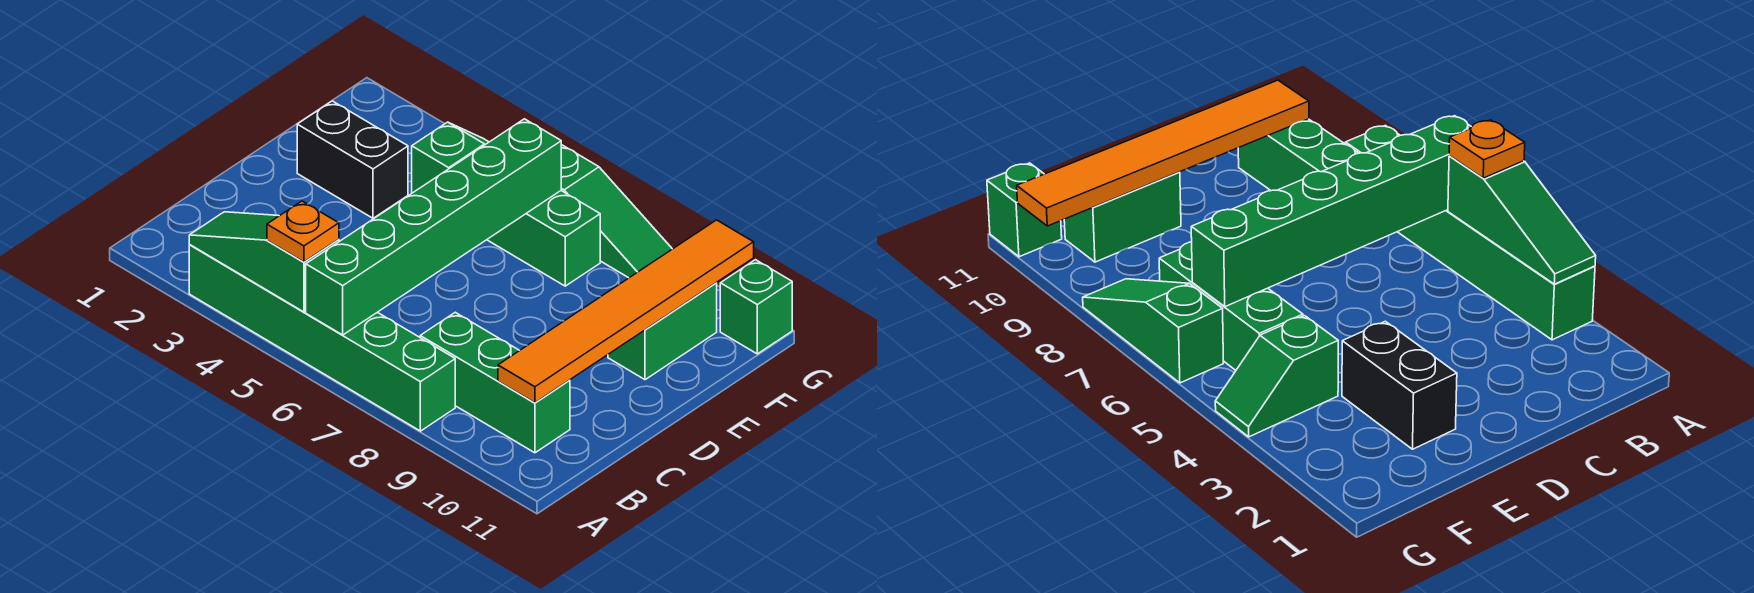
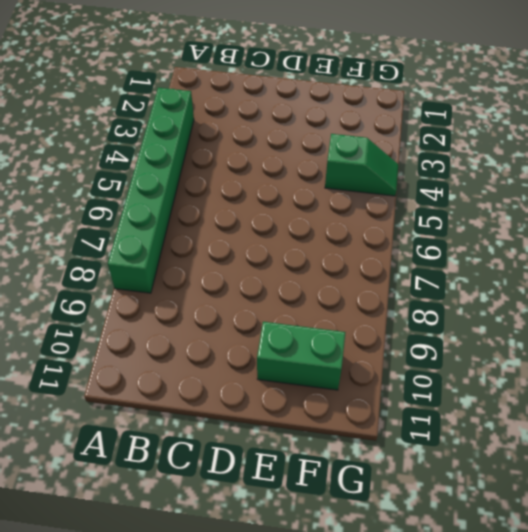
none -> green 1x3 brick [420,312,570,453]
none -> black 1x2 brick [297,101,408,218]
none -> green 1x3 brick [487,191,600,286]

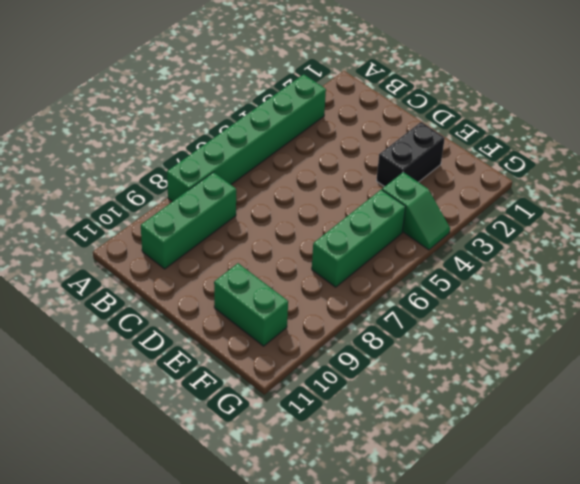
none -> green 1x3 slope [561,145,672,278]
none -> green 1x1 brick [720,260,792,354]
none -> green 1x3 slope [189,212,339,312]

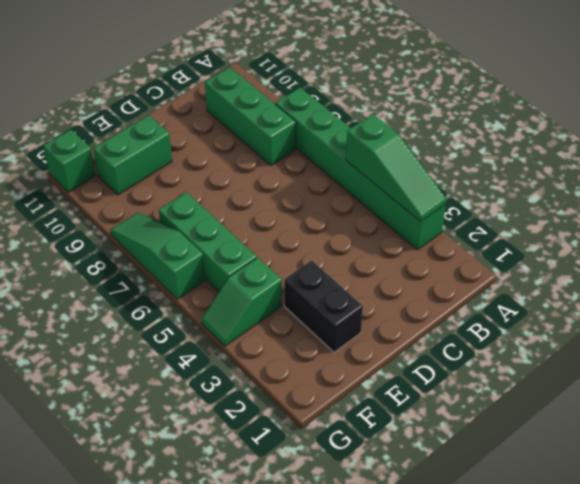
none -> green 1x6 brick [306,119,561,335]
none -> orange 1x6 tile [498,220,754,403]
none -> orange 1x1 plate [267,201,339,262]

